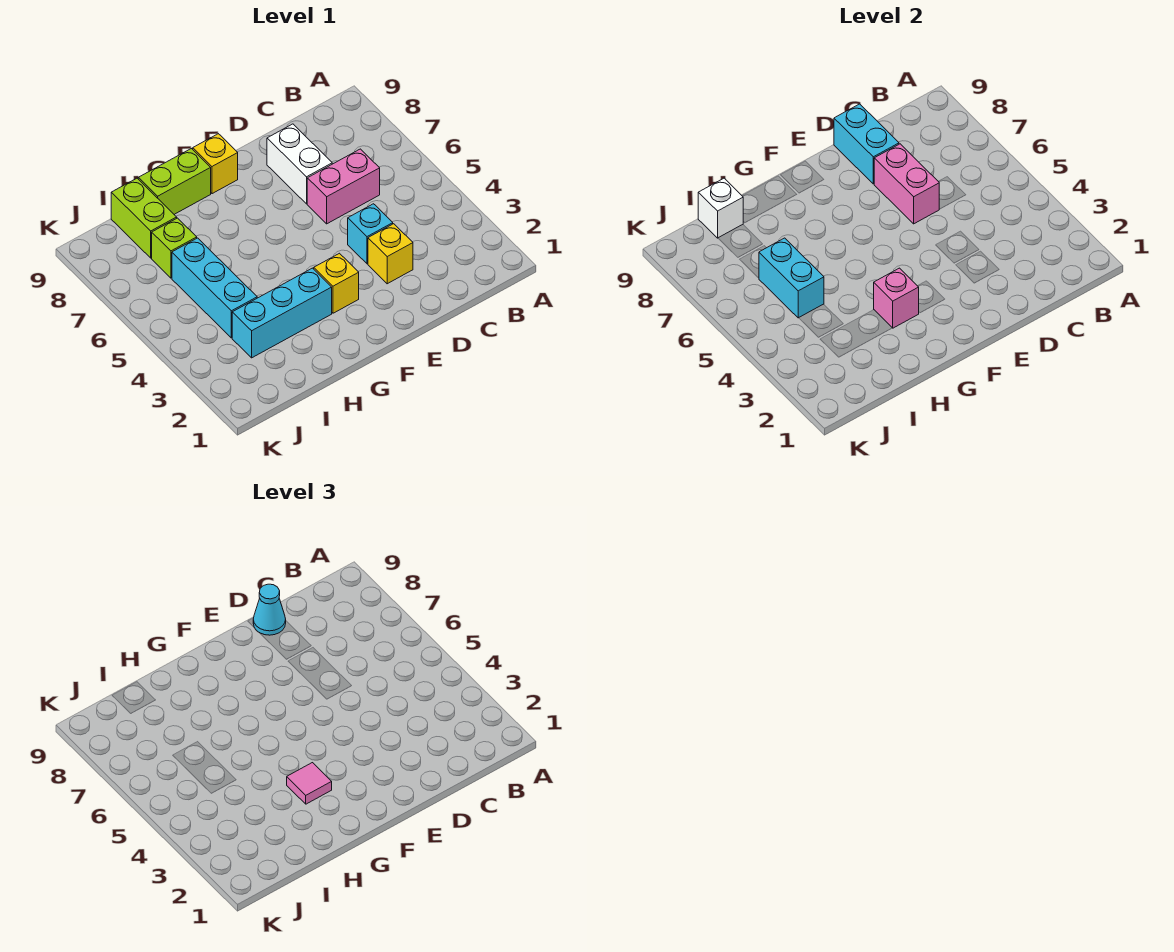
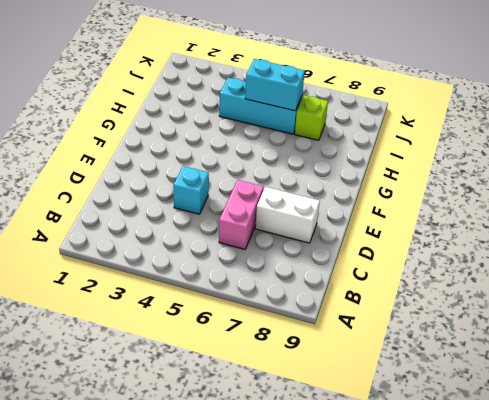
none -> yellow 1x1 brick [368,224,413,284]
none -> yellow 1x1 brick [314,253,359,313]
none -> yellow 1x1 brick [193,134,238,194]

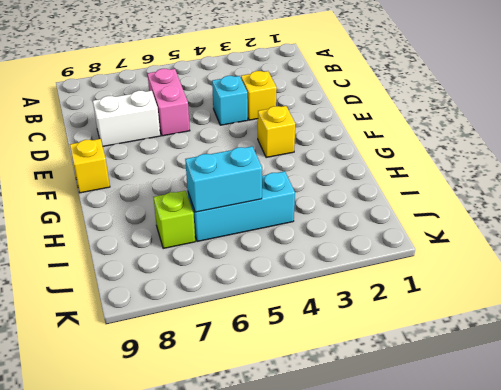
none -> cyan 1x3 brick [232,268,332,358]
none -> lime 1x2 brick [138,149,211,214]
none -> lime 1x2 brick [111,178,177,258]

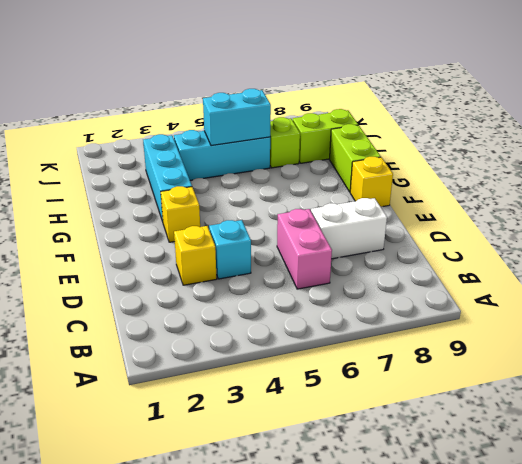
none -> pink 1x2 brick [874,144,939,224]
none -> cyan 1x2 brick [834,104,899,184]
none -> pink 1x1 brick [874,268,919,328]

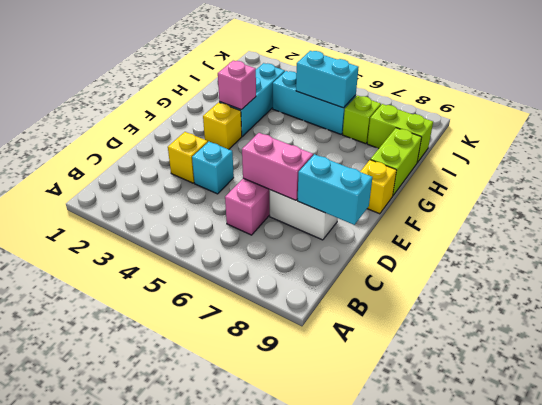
none -> white 1x1 brick [698,178,743,238]
none -> cyan 1x1 cone [253,584,286,635]
none -> pink 1x1 tile [287,763,332,804]

